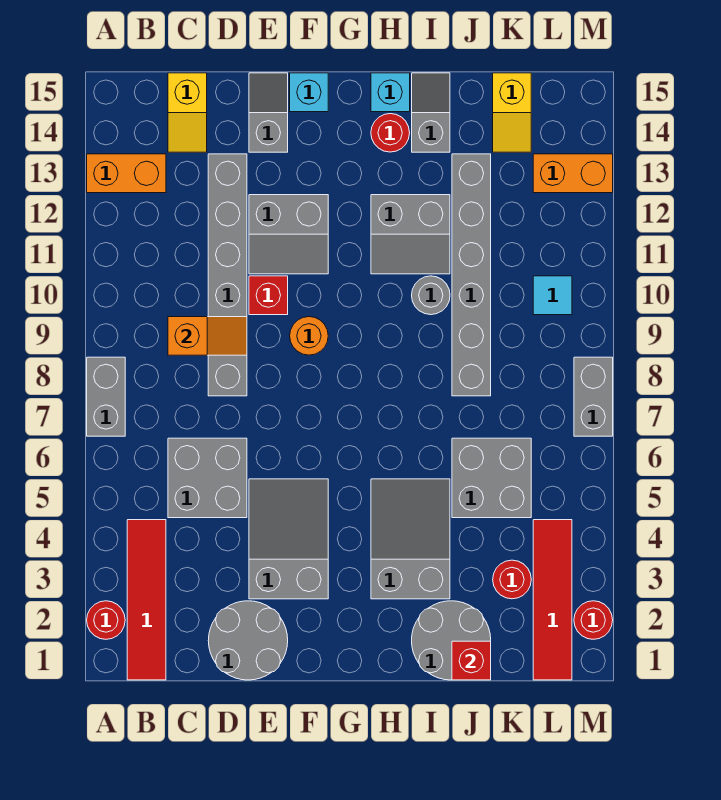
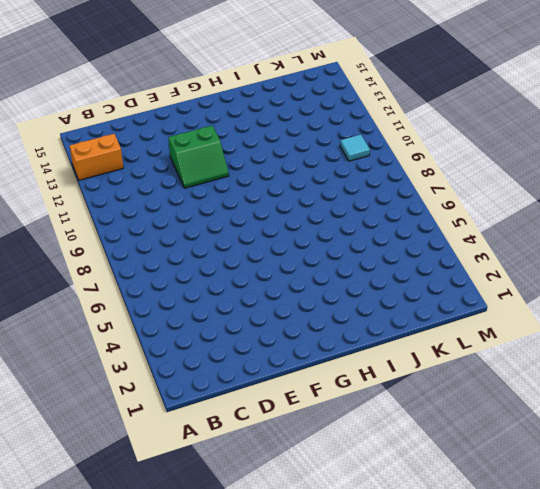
green 2x2 slope [168,126,229,188] -> grey 2x2 slope [249,195,328,274]
none -> red 1x1 round brick [87,601,125,639]
none -> grey 1x2 brick [87,357,125,436]
none -> red 1x4 tile [127,520,166,680]
none -> grey 2x2 brick [168,438,247,518]

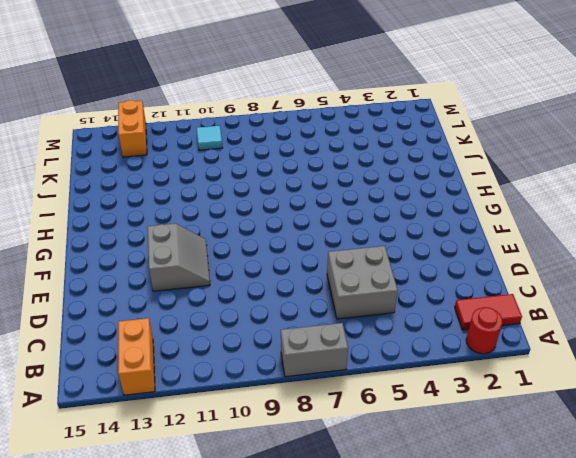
red 1x2 tile [455,294,522,330] -> red 1x4 tile [127,520,166,680]
none -> yellow 1x2 slope [168,73,207,152]
none -> grey 2x2 round brick [208,601,288,680]
none -> grey 1x6 brick [208,154,247,396]
none -> grey 2x3 slope [249,479,328,599]

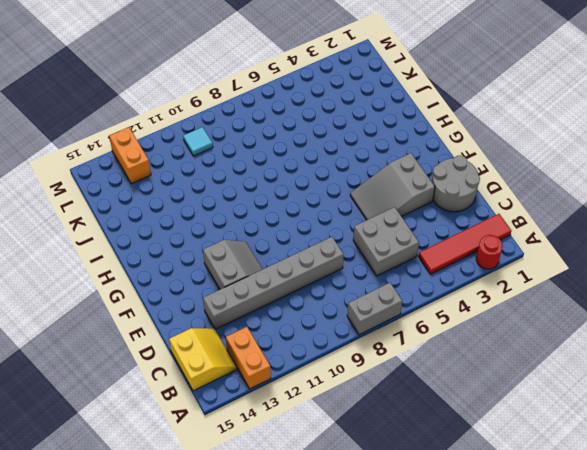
yellow 2x2 slope [169,328,237,391] -> yellow 1x2 slope [168,73,207,152]
none -> red 1x1 brick [249,276,288,315]
none -> grey 1x2 slope [249,73,288,152]
none -> orange 1x1 round brick [290,317,328,355]
none -> cyan 1x1 brick [290,73,328,112]

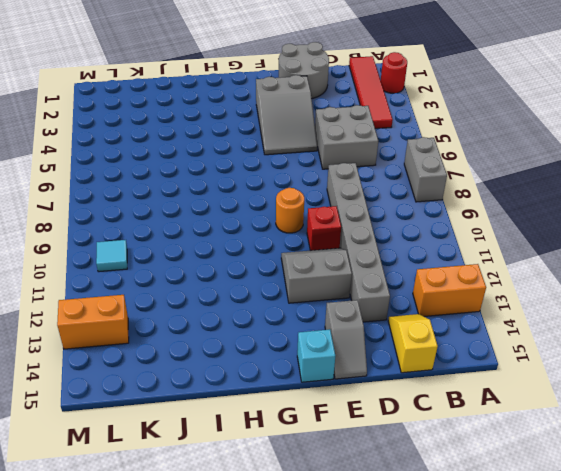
none -> grey 2x3 slope [371,479,450,599]
none -> grey 2x2 slope [371,195,450,274]
none -> red 1x1 round brick [371,114,410,152]
none -> cyan 1x1 brick [371,73,410,112]

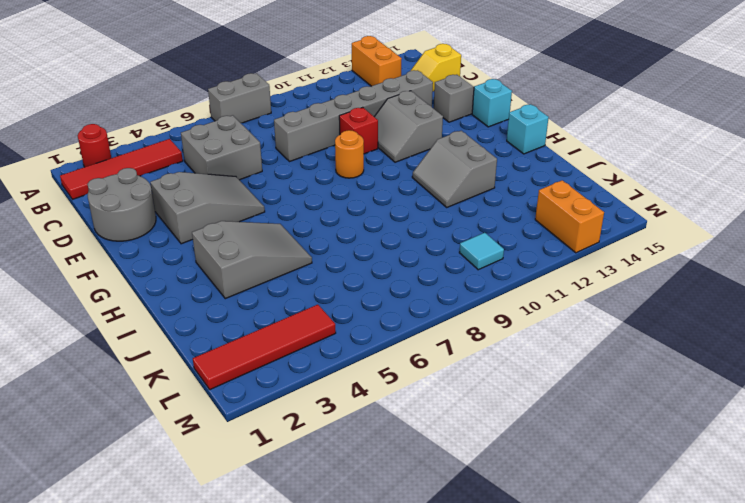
none -> red 1x1 round brick [371,114,410,152]
none -> grey 2x2 round brick [412,601,491,680]
none -> grey 1x1 round brick [412,276,450,315]
none -> grey 1x2 slope [412,73,450,152]

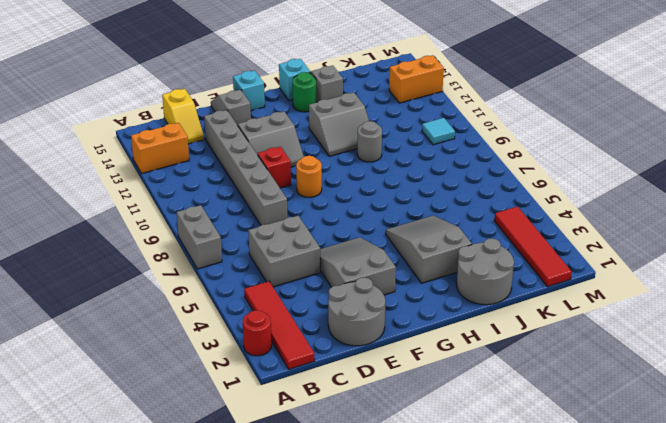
green 1x1 round brick [293,72,316,112] -> red 1x1 round brick [371,114,410,152]
none -> grey 2x2 brick [452,438,531,518]
none -> grey 1x6 brick [452,154,491,396]
none -> red 1x1 round brick [493,560,531,599]
none -> yellow 1x2 slope [493,73,531,152]

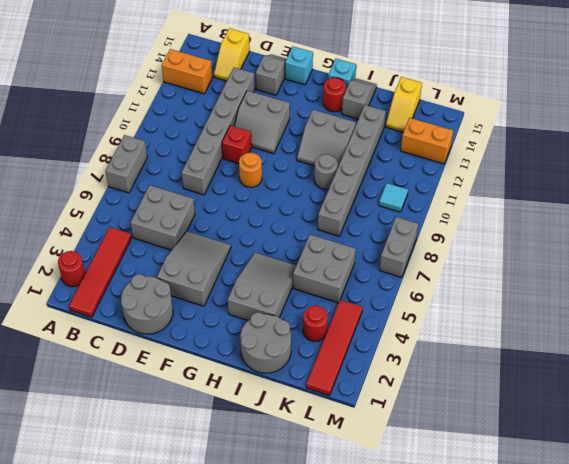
none -> red 1x1 round brick [574,601,613,639]
none -> orange 1x2 slope [168,317,247,355]
none -> red 1x1 brick [452,641,491,680]

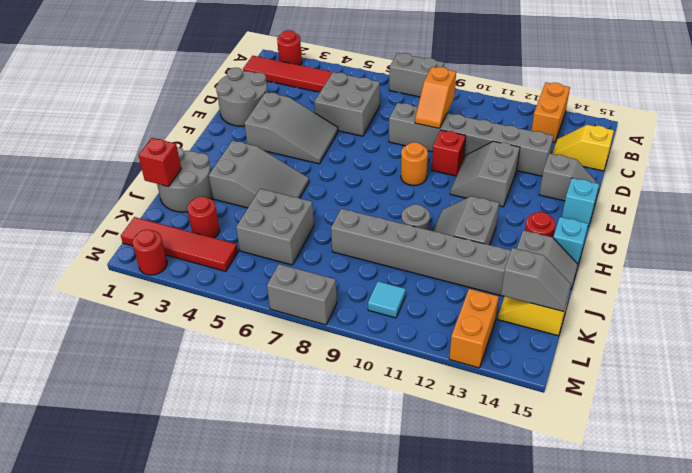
grey 1x2 slope [501,248,571,312] -> none

